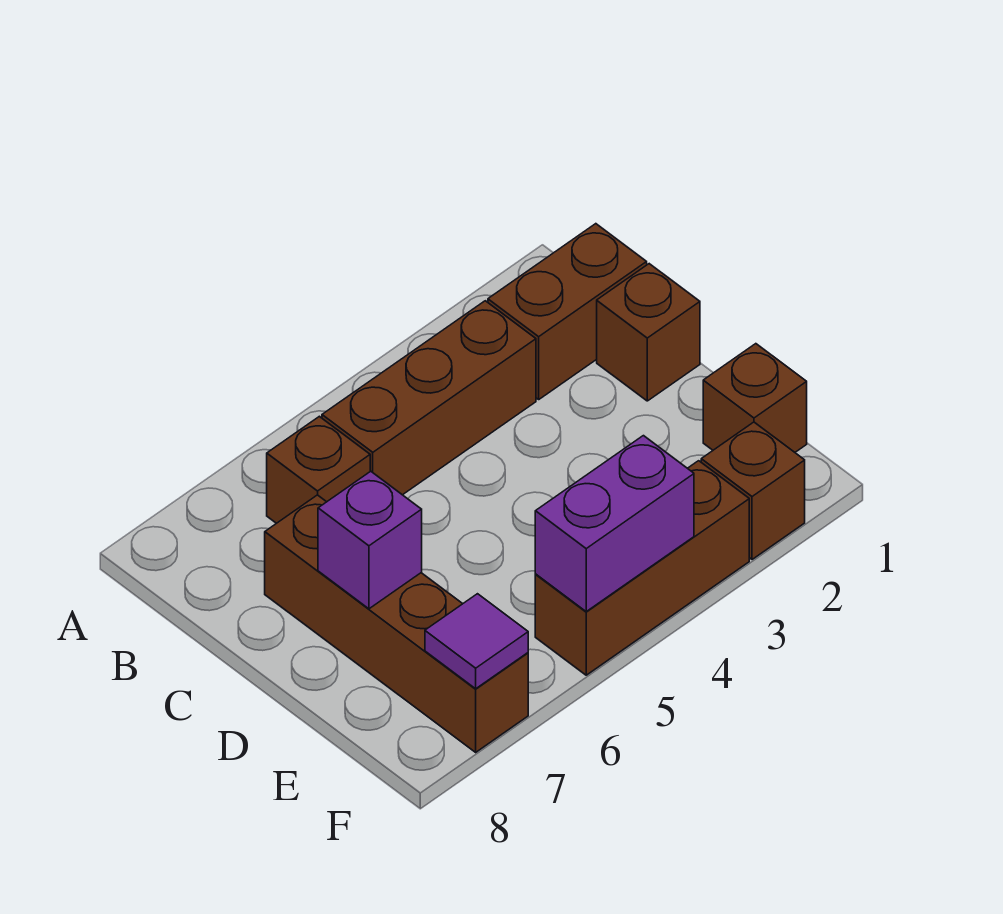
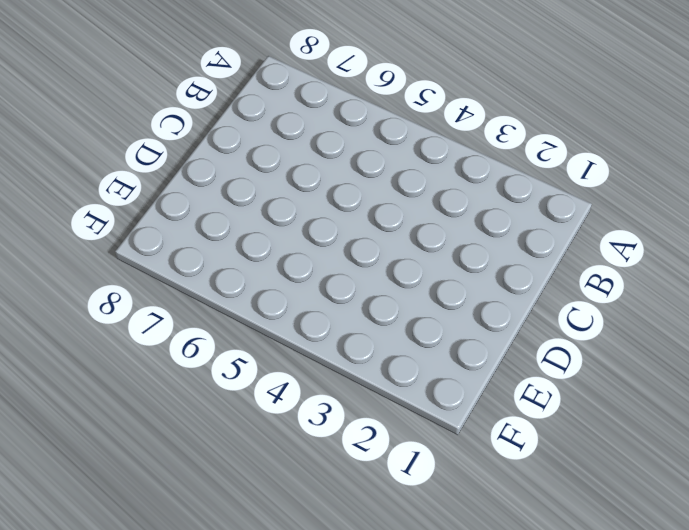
none -> brown 1x2 brick [488,224,647,399]
none -> brown 1x3 brick [322,301,536,495]

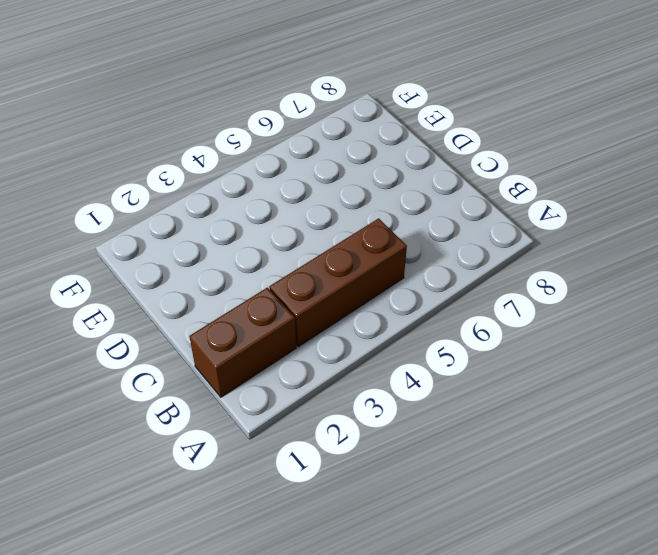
none -> brown 1x1 brick [267,416,370,523]
none -> brown 1x1 brick [597,264,700,401]

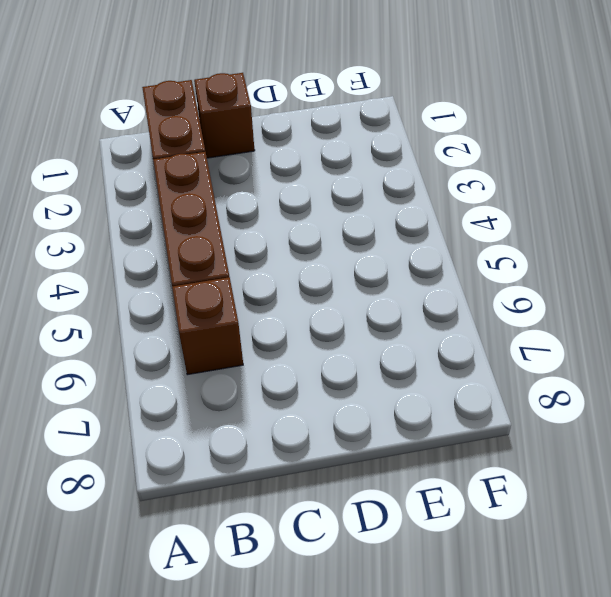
none -> brown 1x4 brick [265,495,528,752]
none -> brown 1x1 brick [703,344,807,452]

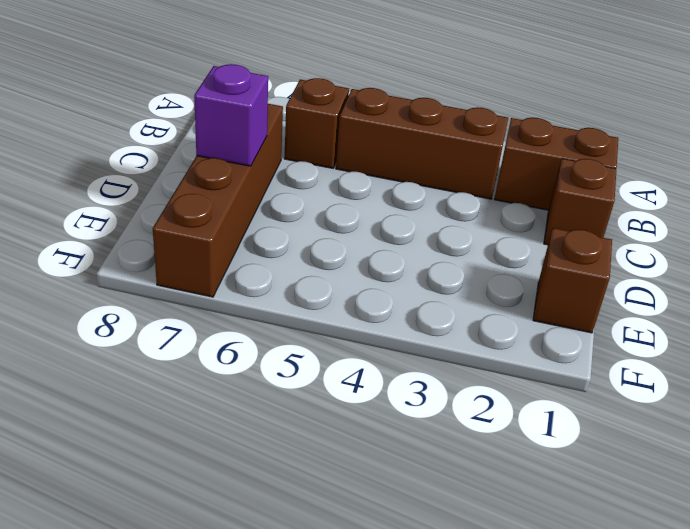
none -> brown 1x1 brick [701,422,805,559]
none -> brown 1x3 brick [535,461,749,675]

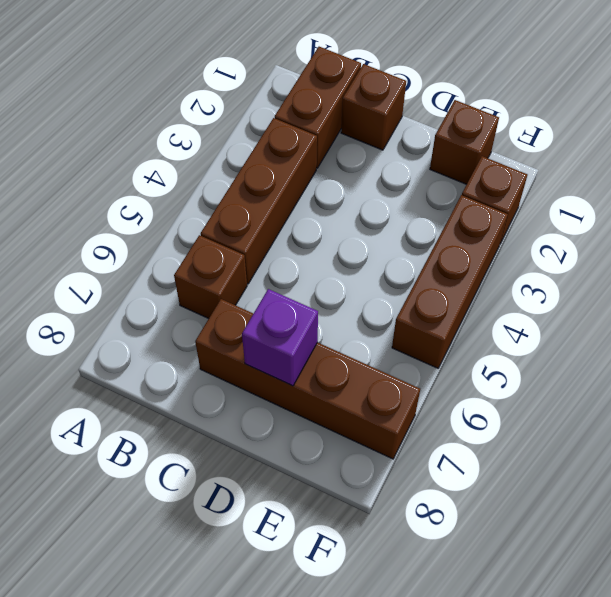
none -> purple 1x2 brick [535,436,694,611]
none -> purple 1x1 tile [425,594,528,689]

